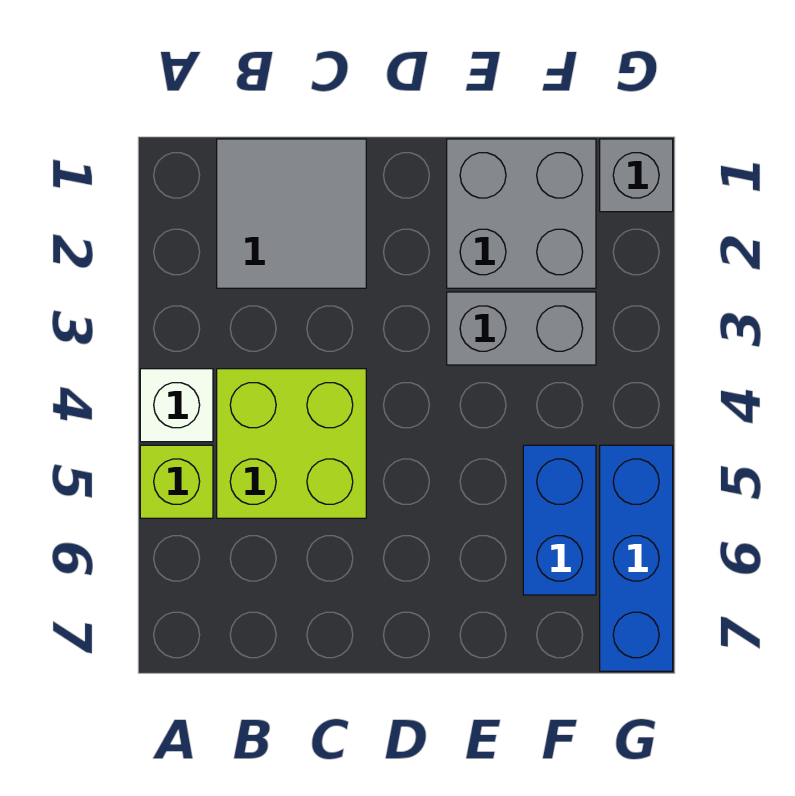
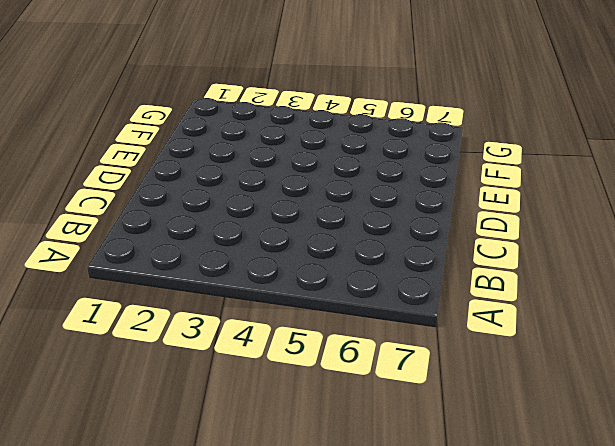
none -> white 1x1 brick [140,369,213,442]
none -> lime 1x1 brick [140,445,213,518]

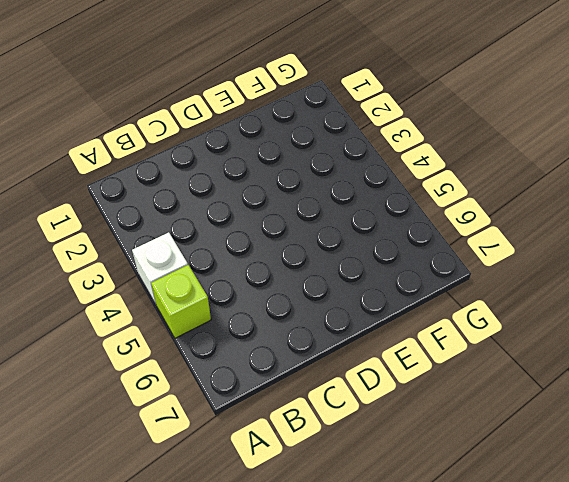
none -> grey 2x2 tile [217,139,366,288]
none -> lime 2x2 brick [217,369,366,518]

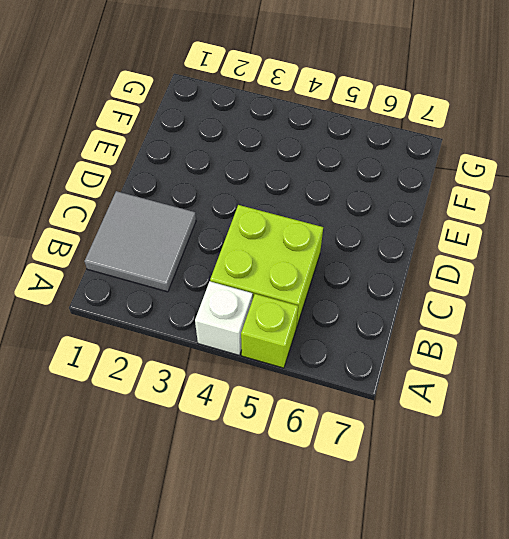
none -> grey 2x2 brick [447,139,596,288]
none -> grey 1x2 brick [447,292,596,365]

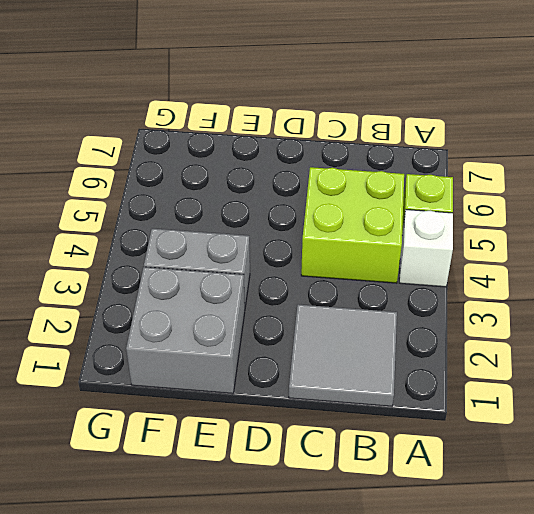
none -> blue 1x2 brick [523,445,596,595]
none -> grey 1x1 brick [600,139,673,212]

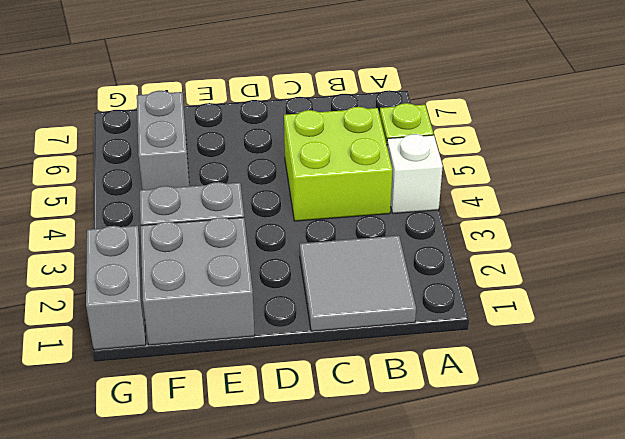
grey 1x2 brick [137,91,189,190] -> blue 1x2 brick [523,445,596,595]
grey 1x2 brick [86,226,146,350] -> grey 1x1 brick [600,139,673,212]
none -> blue 1x3 brick [600,445,673,671]

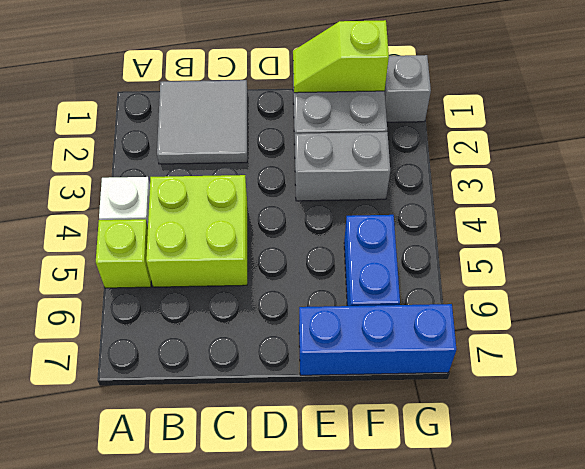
lime 1x2 slope [293,20,389,93] -> none
blue 1x3 brick [299,304,457,375] -> blue 1x3 brick turned to [600,445,673,671]

